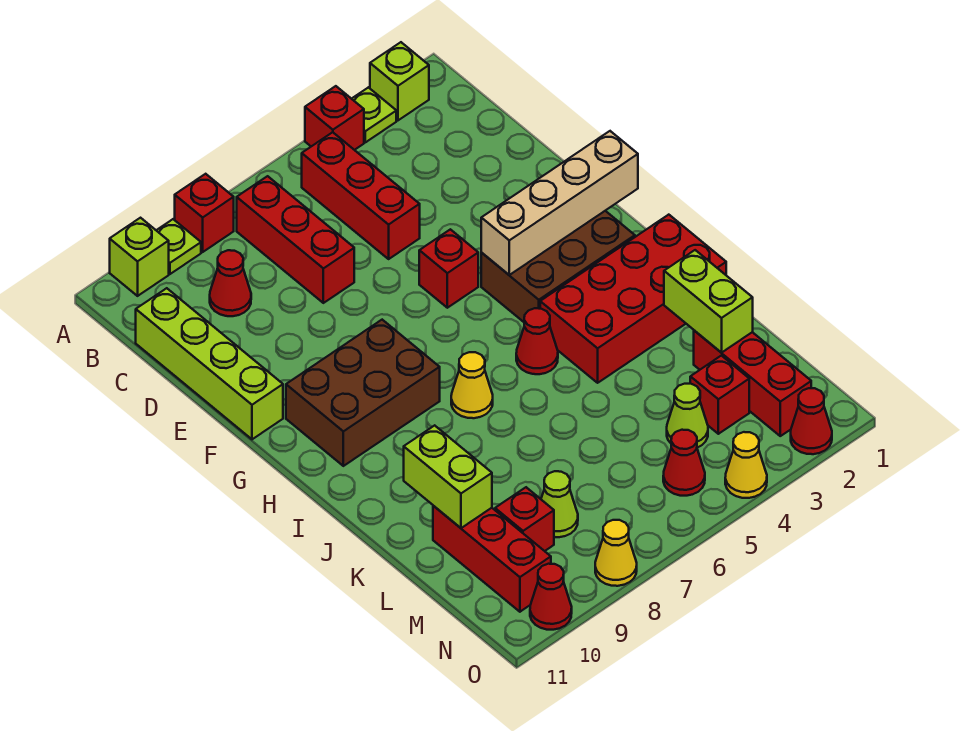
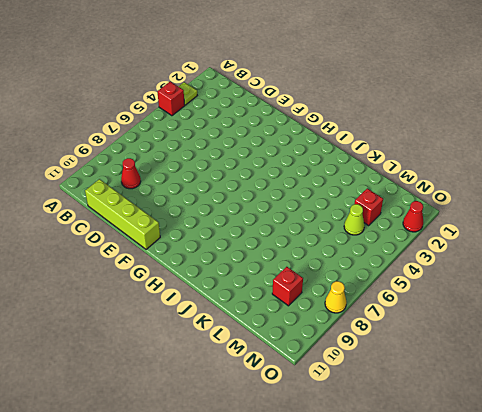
none -> lime 1x1 brick [370,42,429,120]
none -> red 1x1 brick [175,174,234,252]
none -> lime 1x1 plate [156,219,201,274]
none -> lime 1x1 brick [110,218,169,296]

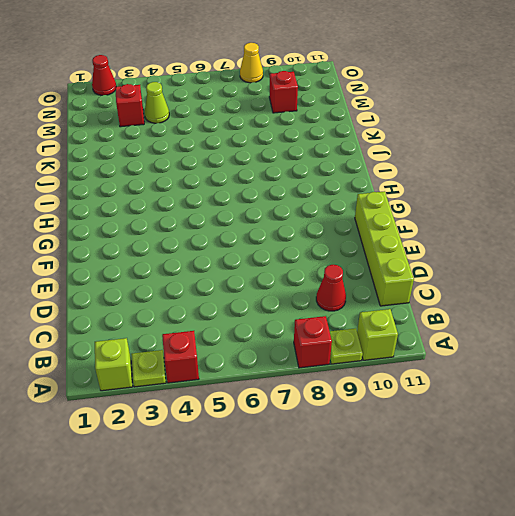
none -> red 1x3 brick [302,132,420,259]
none -> red 1x3 brick [237,176,354,303]
none -> red 1x1 brick [419,229,478,308]
none -> brown 2x3 brick [481,211,635,322]

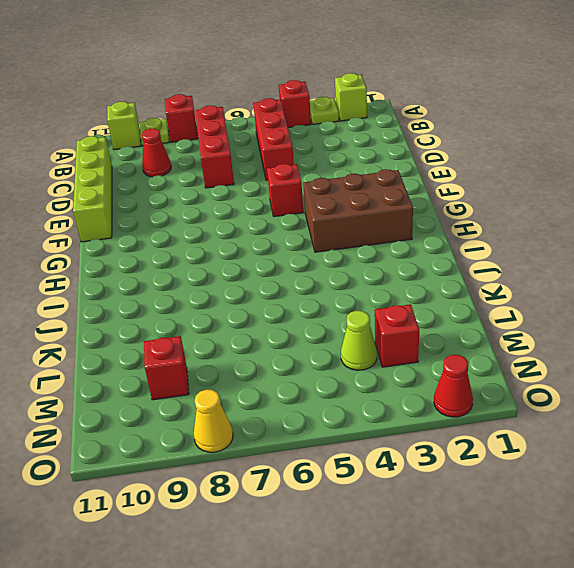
none -> brown 2x3 brick [286,320,440,466]
none -> red 2x4 brick [540,215,726,383]
none -> red 1x1 cone [516,308,558,374]
none -> yellow 1x1 cone [451,352,493,418]

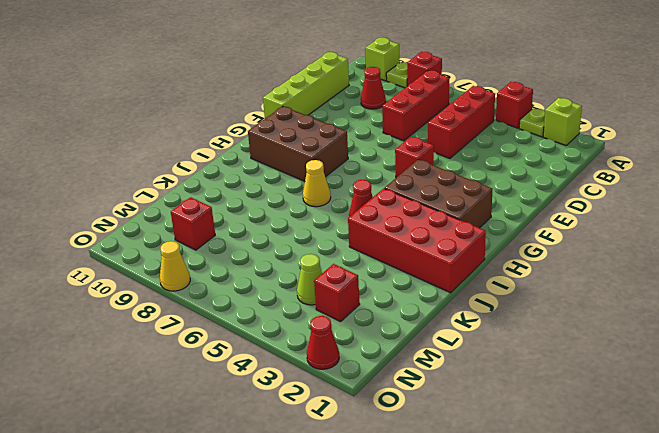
none -> red 1x3 brick [694,330,811,436]
none -> red 1x3 brick [433,506,551,612]
none -> lime 1x1 cone [541,471,578,537]
none -> red 1x1 cone [663,430,705,496]

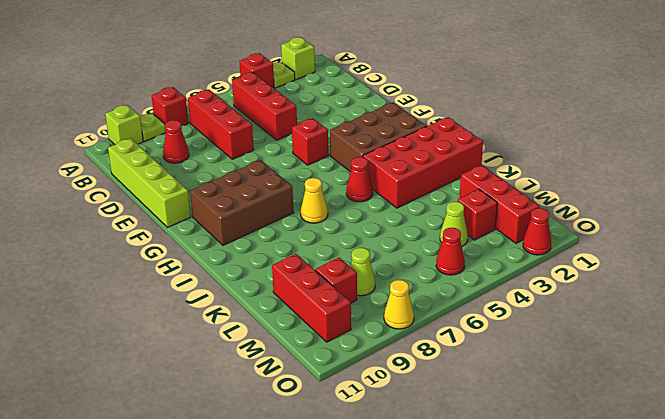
none -> yellow 1x1 cone [725,432,767,498]
none -> red 1x1 cone [530,564,572,630]
none -> tan 1x4 brick [481,131,638,275]
none -> lime 1x2 brick [664,250,753,353]

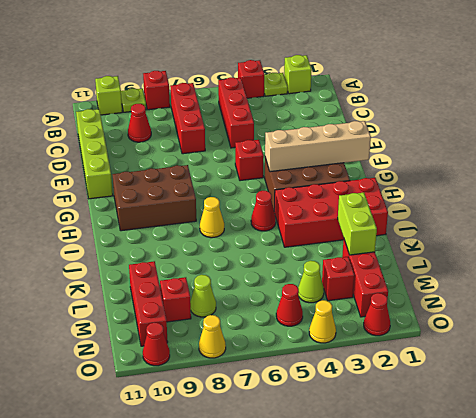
none -> lime 1x2 brick [404,425,492,528]

